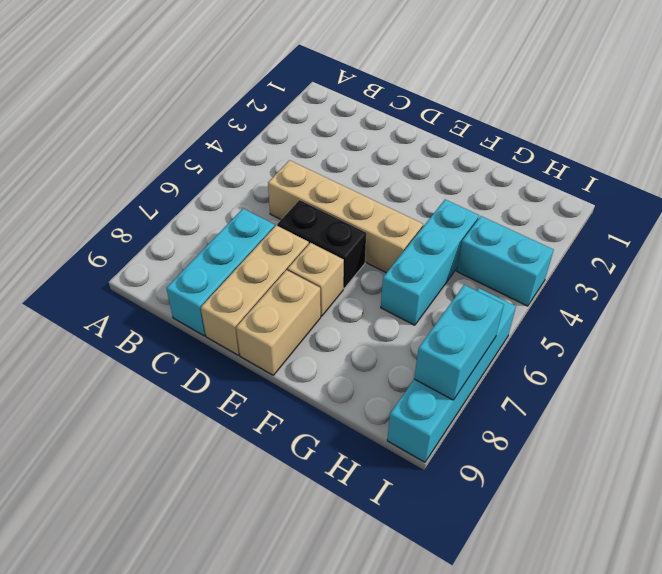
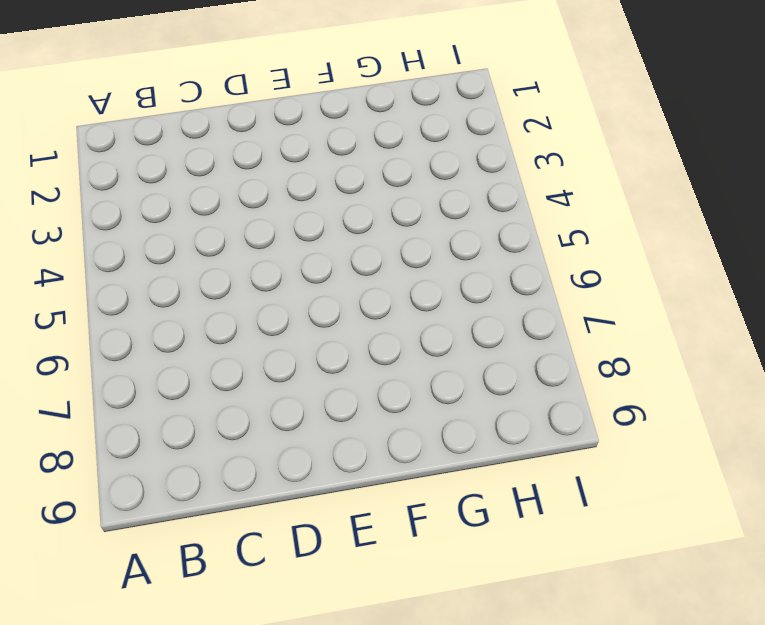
none -> tan 1x4 brick [268,160,423,273]
none -> cyan 1x3 brick [166,209,275,336]

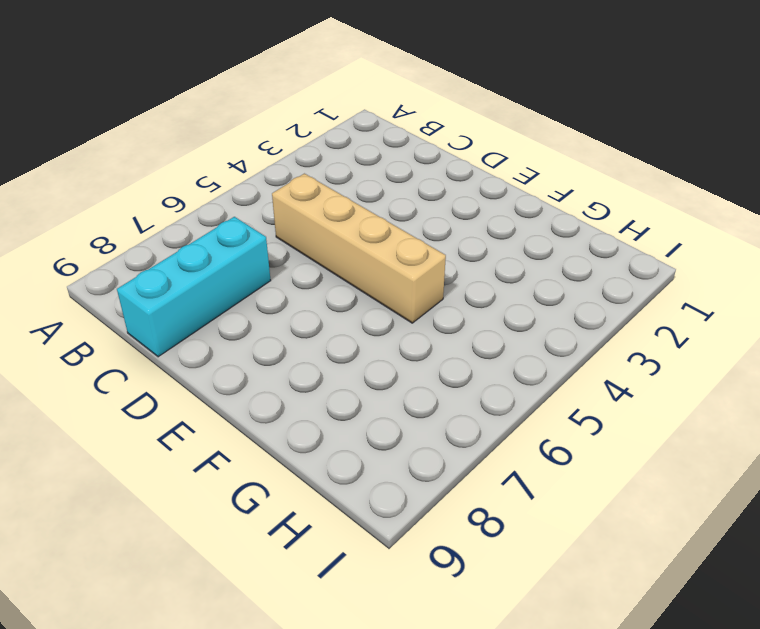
none -> black 1x2 brick [277,200,366,289]
none -> tan 1x3 brick [201,225,309,355]

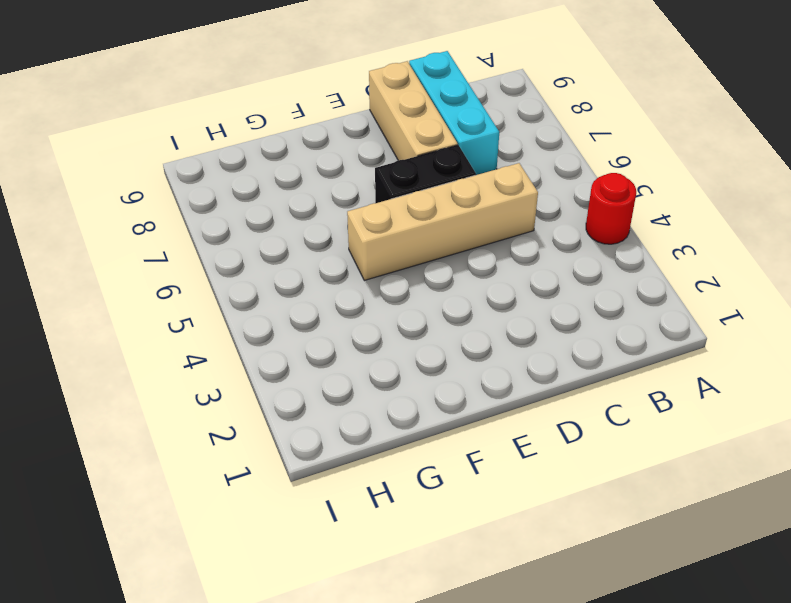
red 1x1 round brick [586,173,636,244] -> none
none -> tan 1x1 brick [288,243,344,316]
none -> tan 1x2 brick [236,270,321,375]

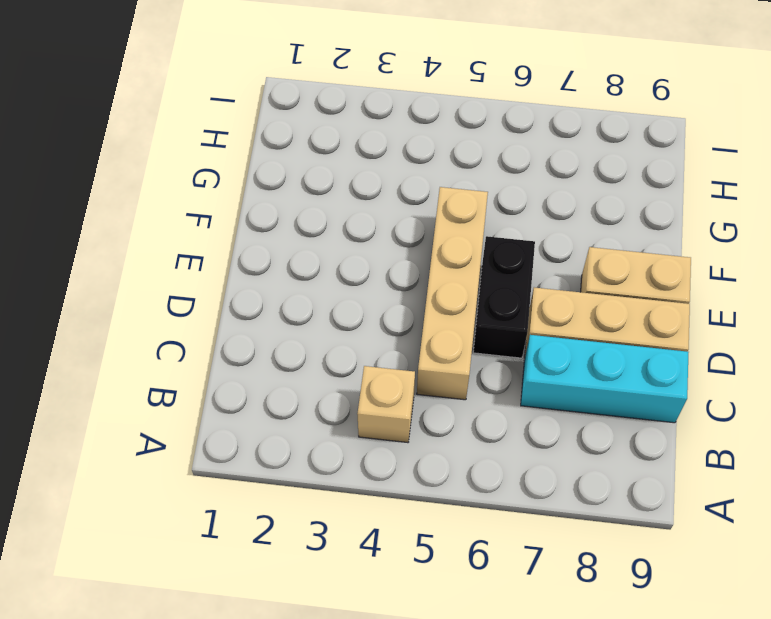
tan 1x1 brick [357,366,415,443] -> tan 1x1 brick moved to [288,243,344,316]
none -> cyan 1x3 brick [381,200,479,325]
none -> cyan 1x2 brick [457,216,554,306]

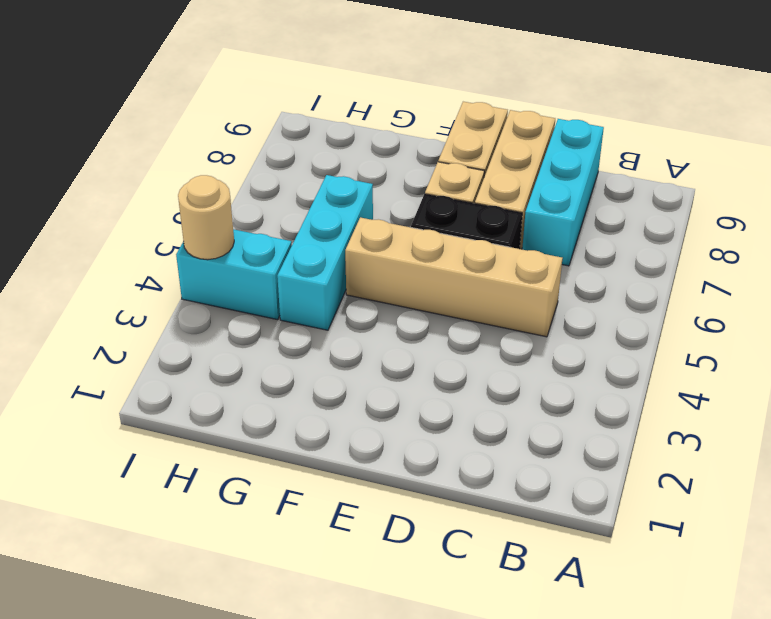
tan 1x1 round brick [178,175,234,260] -> none
none -> cyan 1x4 brick [387,288,516,462]
none -> cyan 1x2 brick [414,285,504,400]

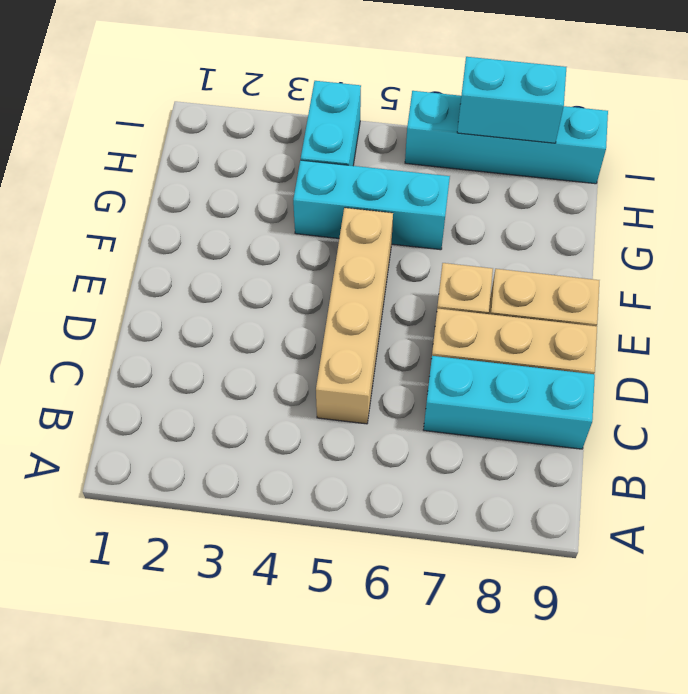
none -> black 1x2 brick [277,200,366,289]

